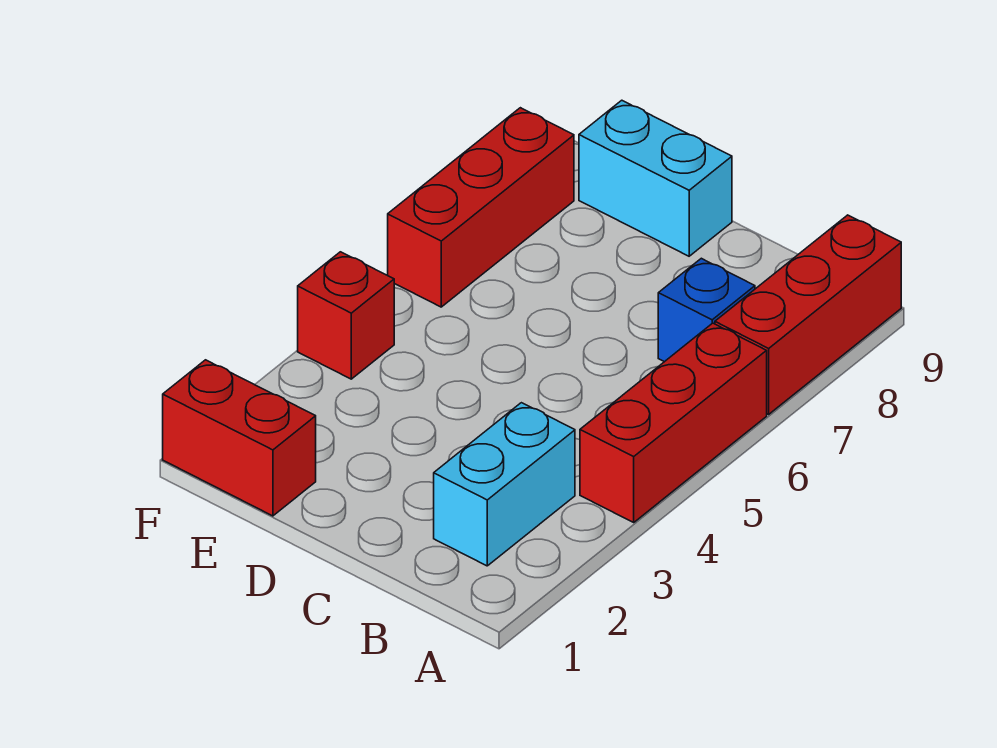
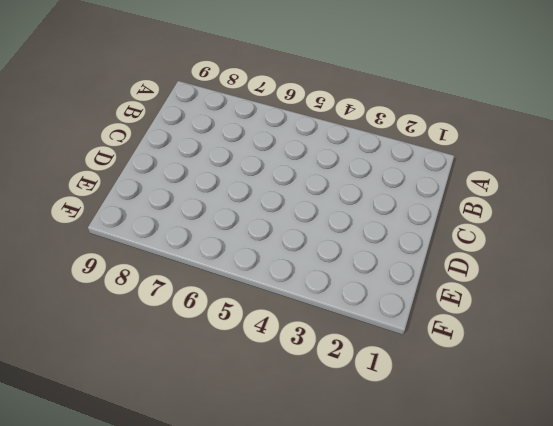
none -> red 1x3 brick [580,323,767,522]
none -> red 1x3 brick [715,215,901,414]

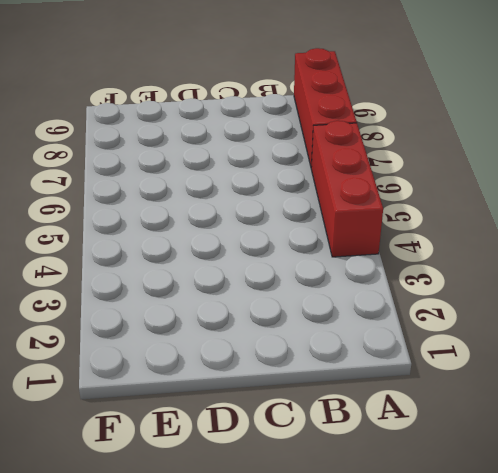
none -> cyan 1x2 brick [434,403,575,566]
none -> blue 1x1 brick [658,258,755,362]

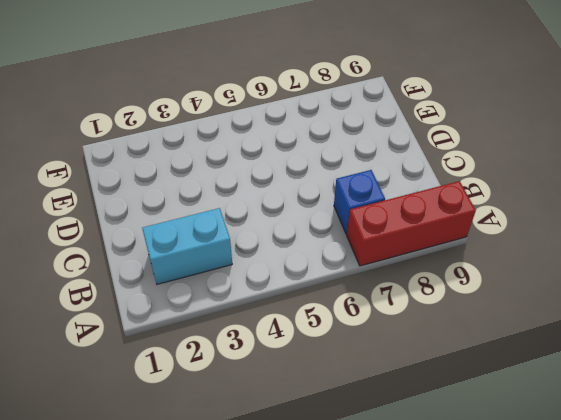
none -> red 1x3 brick [580,323,767,522]
none -> cyan 1x2 brick [579,100,732,256]

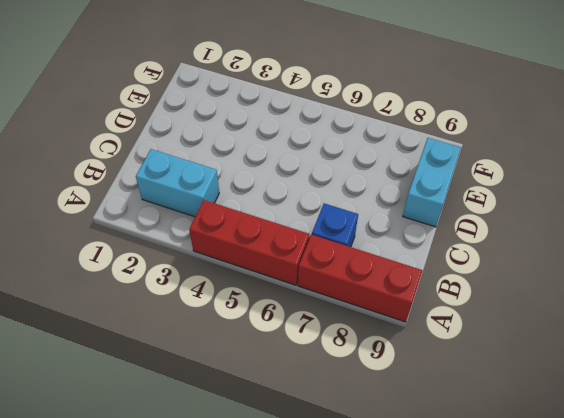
none -> red 1x2 brick [163,360,316,516]
none -> red 1x1 brick [298,252,394,379]

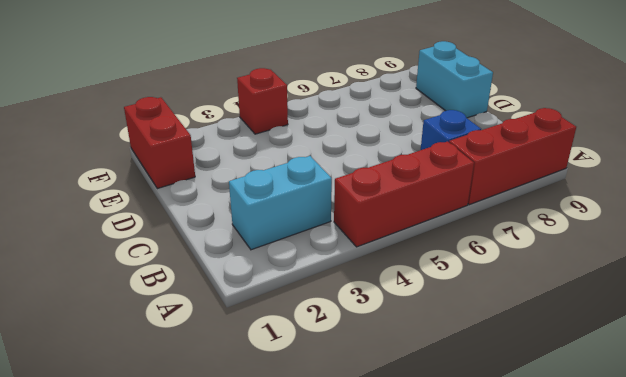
none -> red 1x3 brick [388,108,574,307]

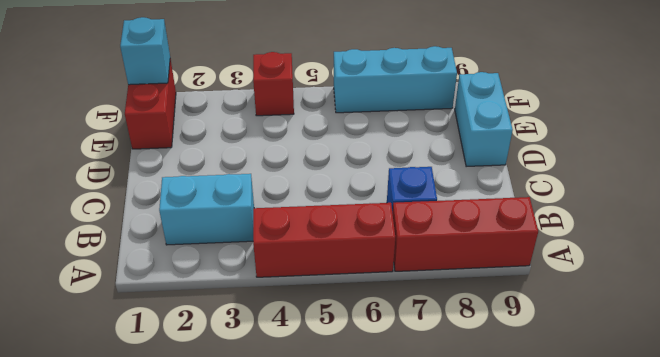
cyan 1x1 brick [120,17,170,85] -> none
cyan 1x3 brick [334,46,457,113] -> red 1x3 brick [388,108,574,307]

